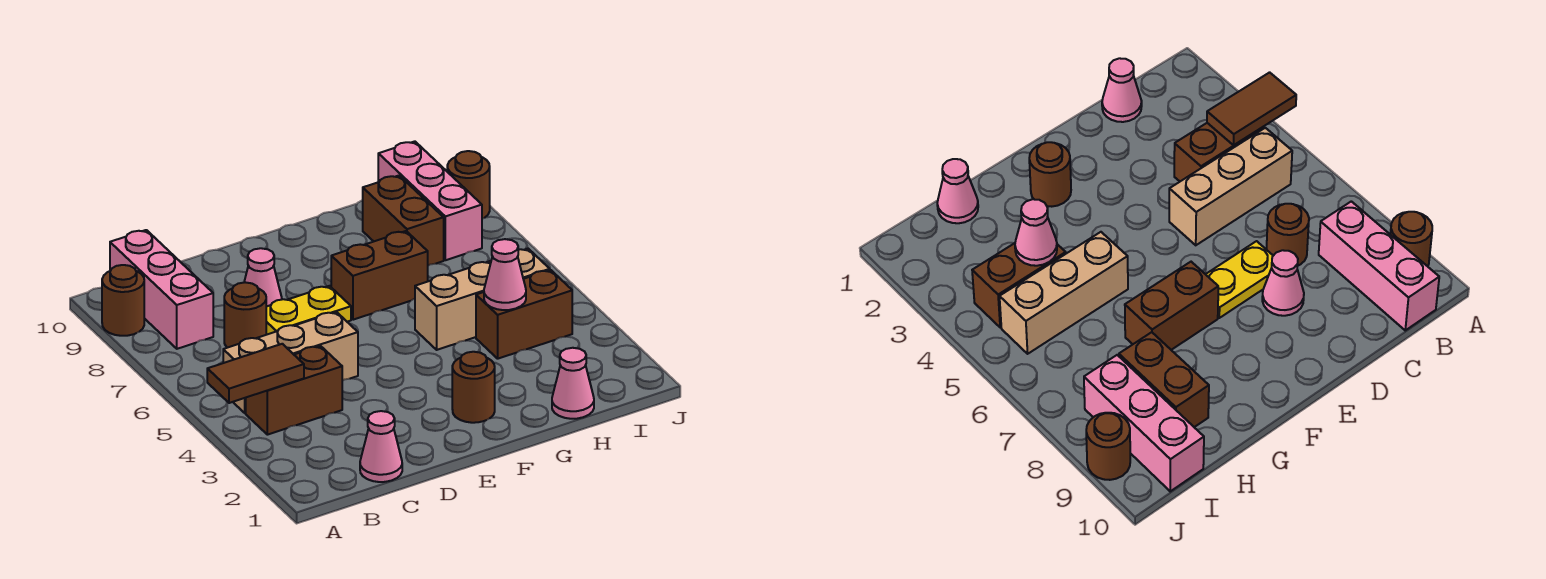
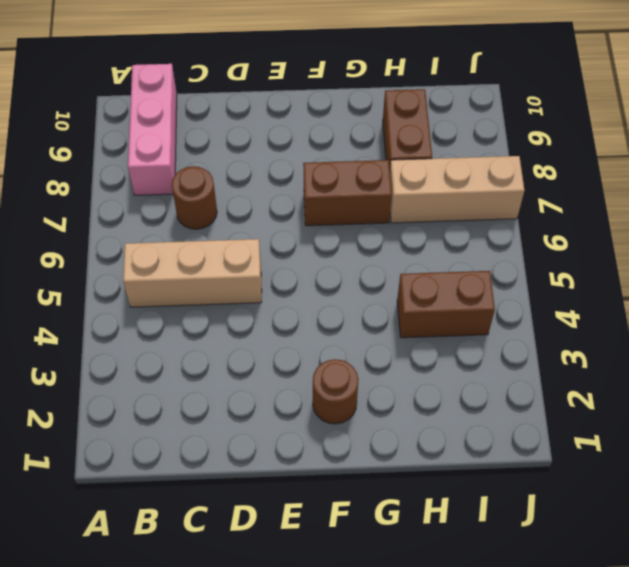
tan 1x3 brick [390,156,525,223] -> tan 1x3 brick moved to [415,249,550,350]
none -> brown 1x1 round brick [102,265,144,336]
none -> brown 1x2 brick [246,346,342,435]
none -> pink 1x1 cone [360,411,402,482]

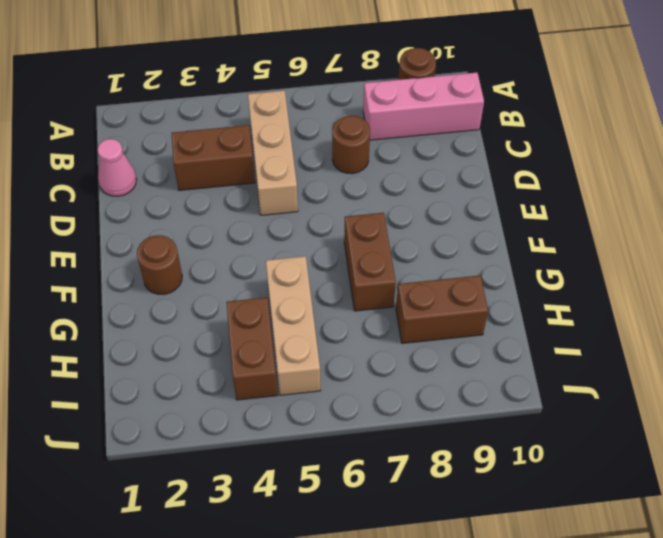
brown 1x2 brick [172,125,255,191] -> brown 1x2 brick turned to [246,346,342,435]
none -> yellow 1x2 plate [266,286,351,335]
none -> pink 1x1 cone [244,248,282,307]
none -> pink 1x1 cone [552,348,594,419]

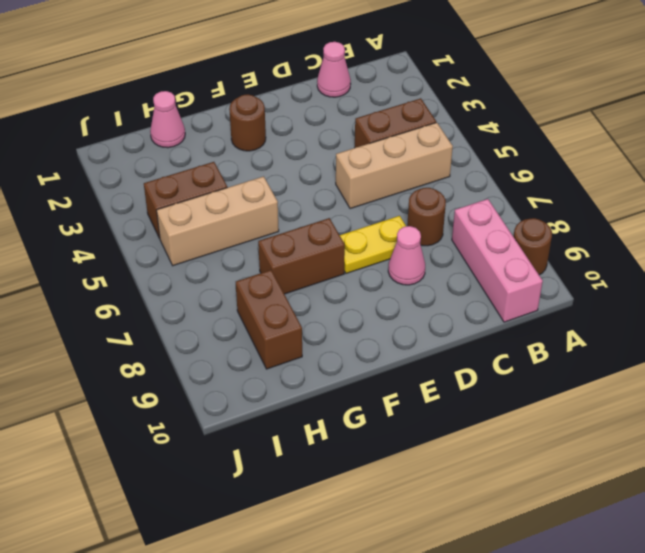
none -> pink 1x3 brick [378,141,482,260]
none -> brown 1x1 round brick [447,151,490,219]
none -> brown 1x2 tile [207,344,304,403]

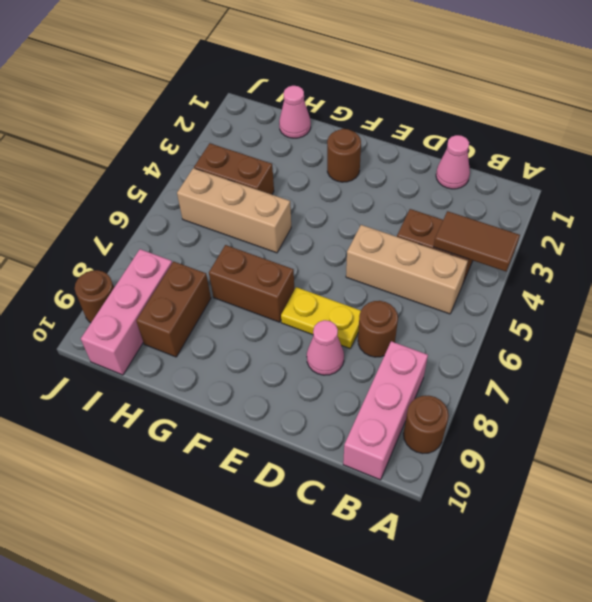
none -> pink 1x1 cone [484,239,526,310]

